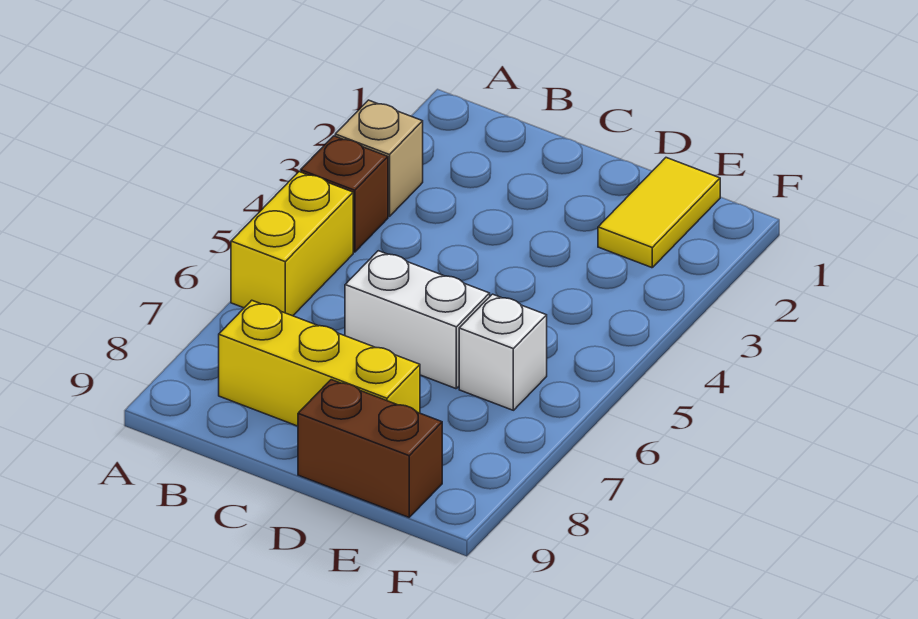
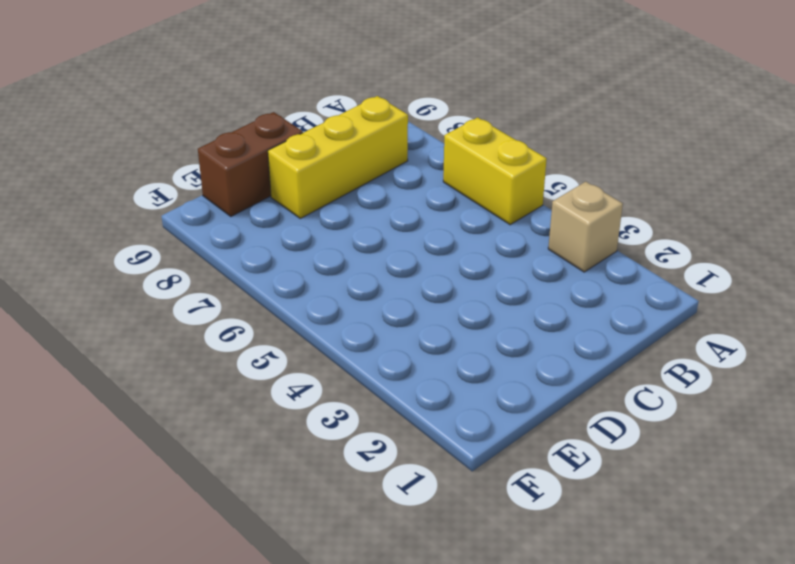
none -> brown 1x1 brick [301,136,388,252]
none -> white 1x2 brick [345,251,490,389]

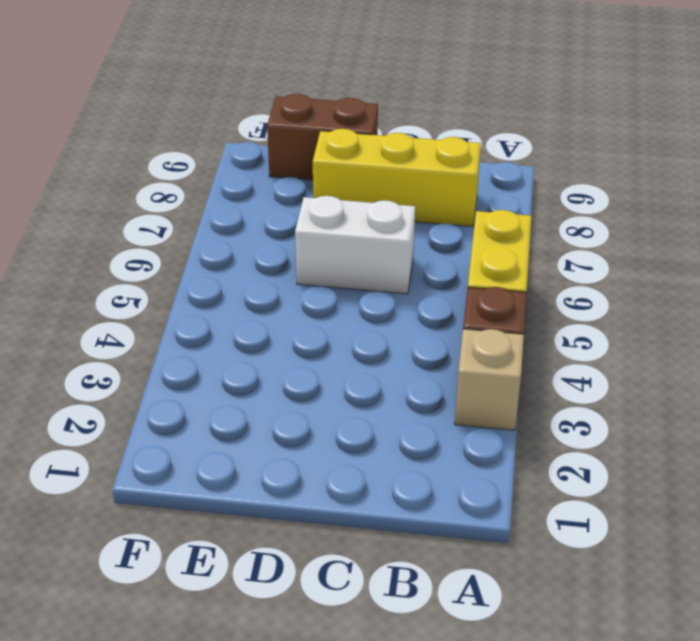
none -> yellow 1x2 tile [598,158,720,268]
none -> white 1x1 brick [459,294,547,410]

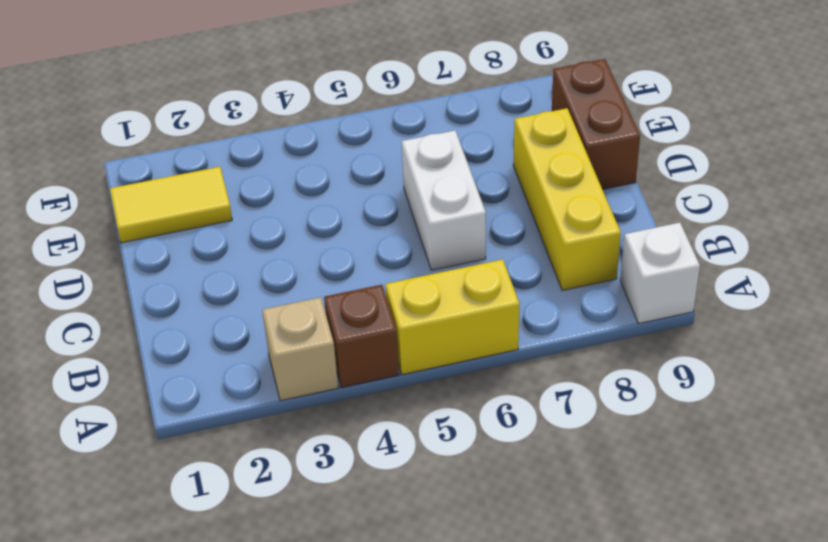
white 1x1 brick [620,223,700,324] -> white 1x1 brick moved to [459,294,547,410]

